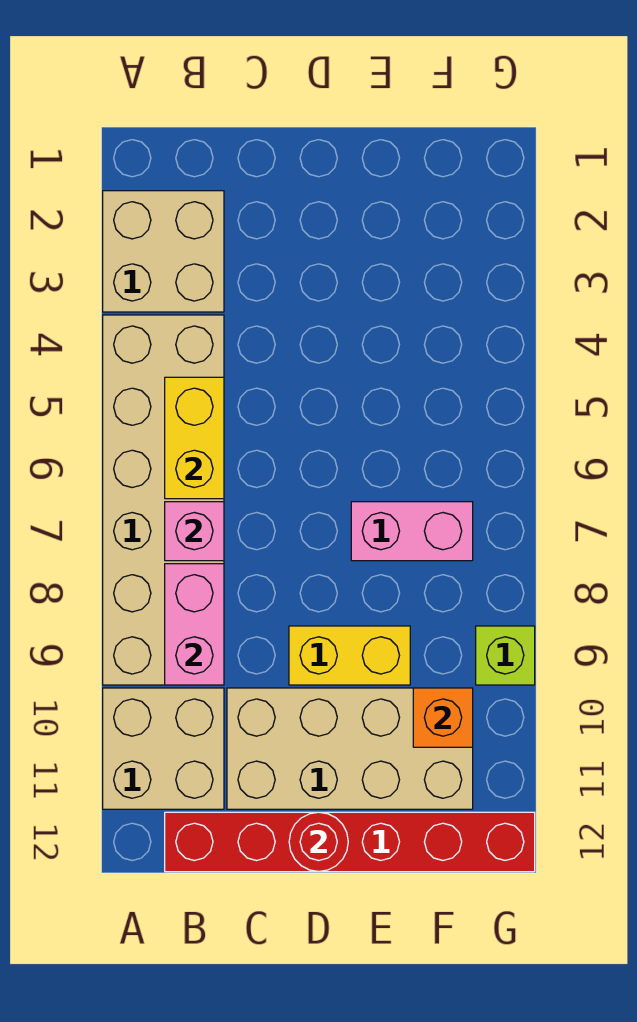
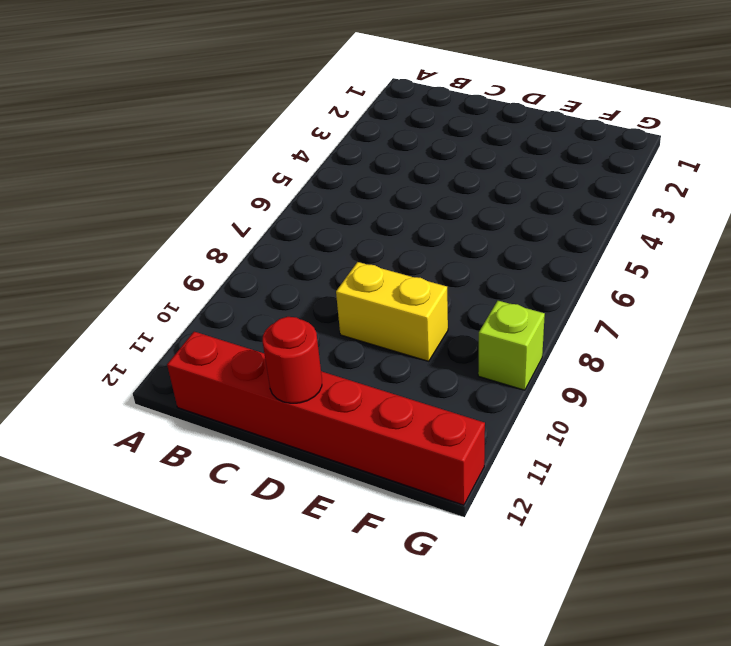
none -> tan 2x2 brick [103,191,224,312]
none -> tan 2x6 brick [103,315,224,685]
none -> tan 2x2 brick [103,688,224,809]

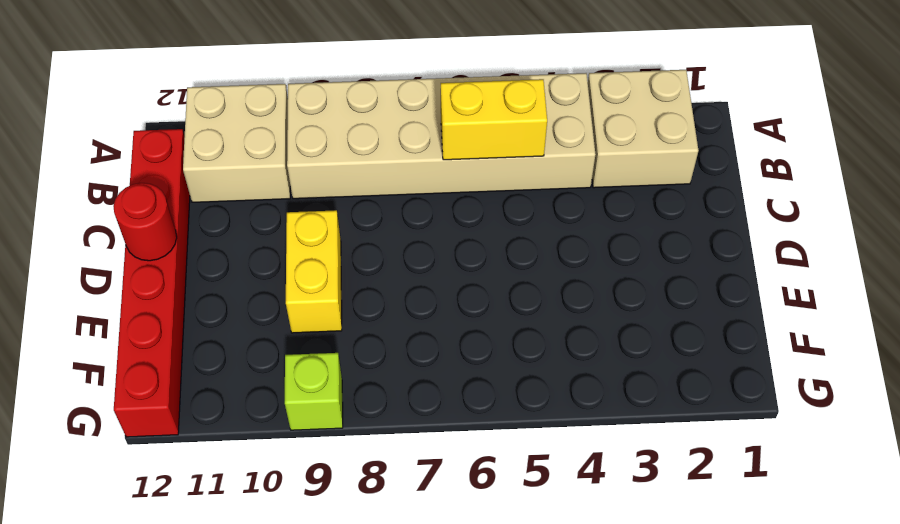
none -> tan 2x4 brick [227,688,473,809]
none -> pink 1x2 brick [351,502,473,561]
none -> pink 1x1 brick [165,502,224,561]

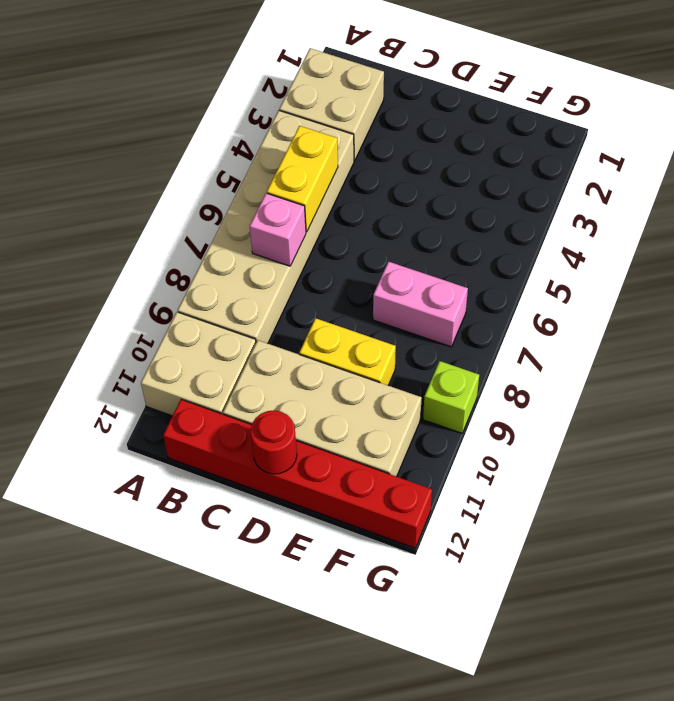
none -> pink 1x2 brick [165,564,224,685]
none -> orange 1x1 brick [413,688,473,747]

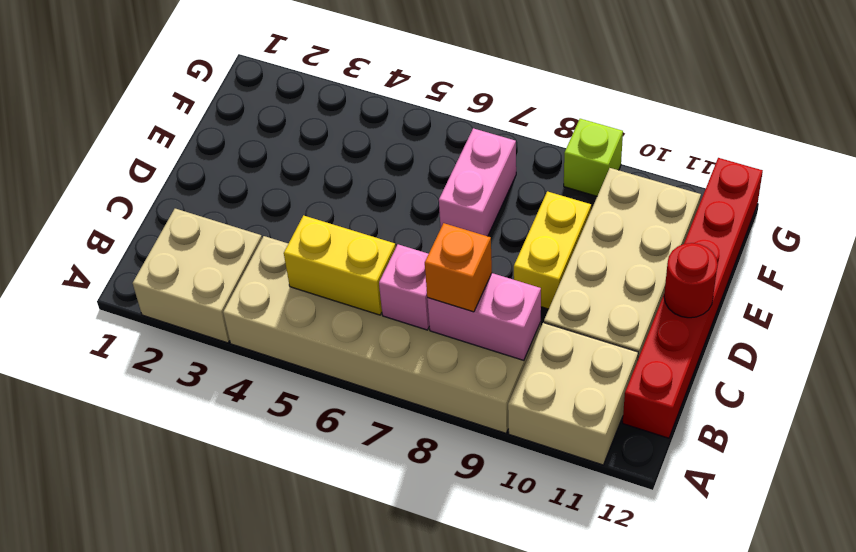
orange 1x1 brick [425,223,492,312] -> orange 1x1 brick moved to [413,688,473,747]

